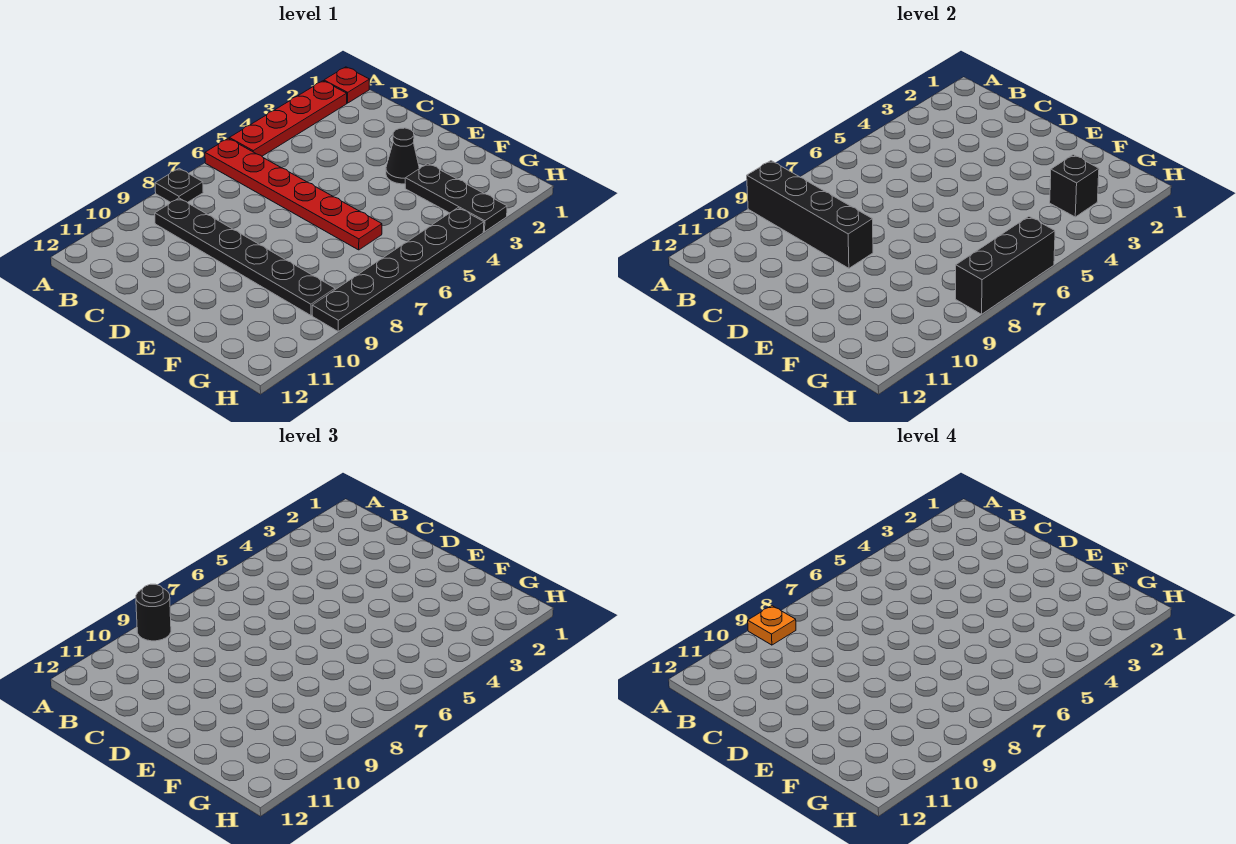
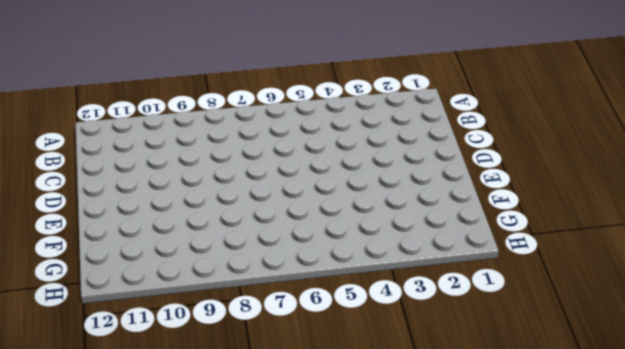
none -> red 1x1 plate [324,67,370,103]
none -> red 1x4 plate [229,81,347,156]
none -> red 1x6 plate [205,138,382,250]

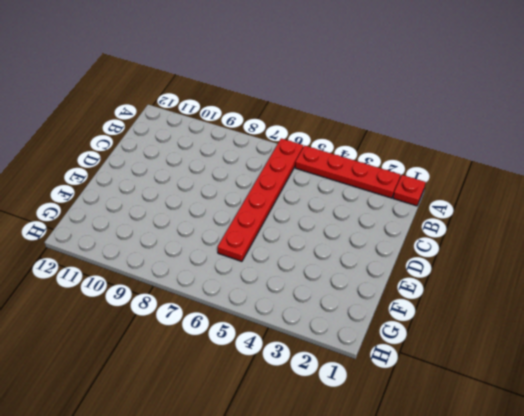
none -> black 1x1 plate [155,168,203,203]
none -> black 1x6 plate [155,198,335,315]
none -> black 1x1 cone [386,128,419,184]

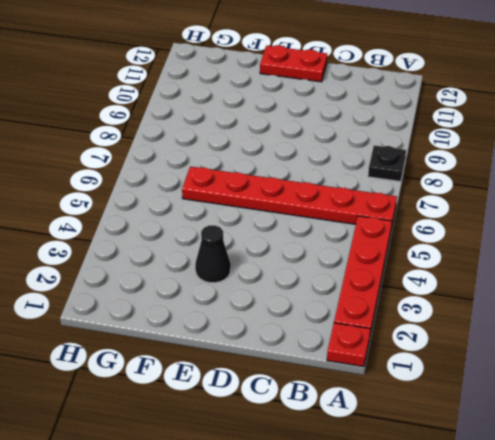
red 1x2 plate [260,45,327,82] -> none
none -> black 1x6 plate [155,198,335,315]
none -> black 1x3 plate [405,163,507,232]
none -> black 1x6 plate [312,208,484,331]

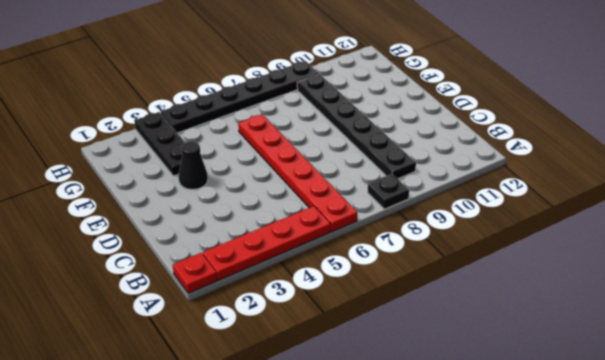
none -> black 1x4 brick [747,161,873,268]
none -> black 1x1 brick [1050,155,1099,217]
none -> black 1x3 brick [956,217,1055,314]

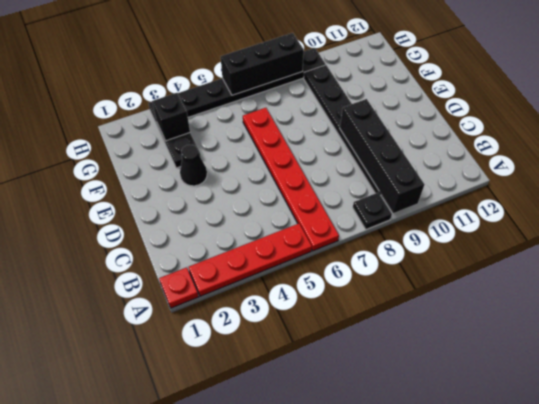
none -> black 1x1 round brick [136,584,171,641]
none -> orange 1x1 plate [748,606,796,645]

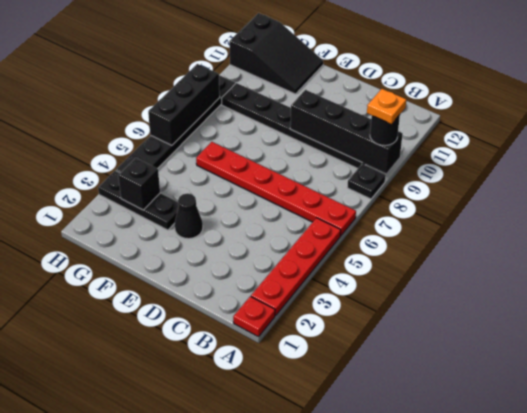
black 2x3 slope [229,13,323,94] -> none

